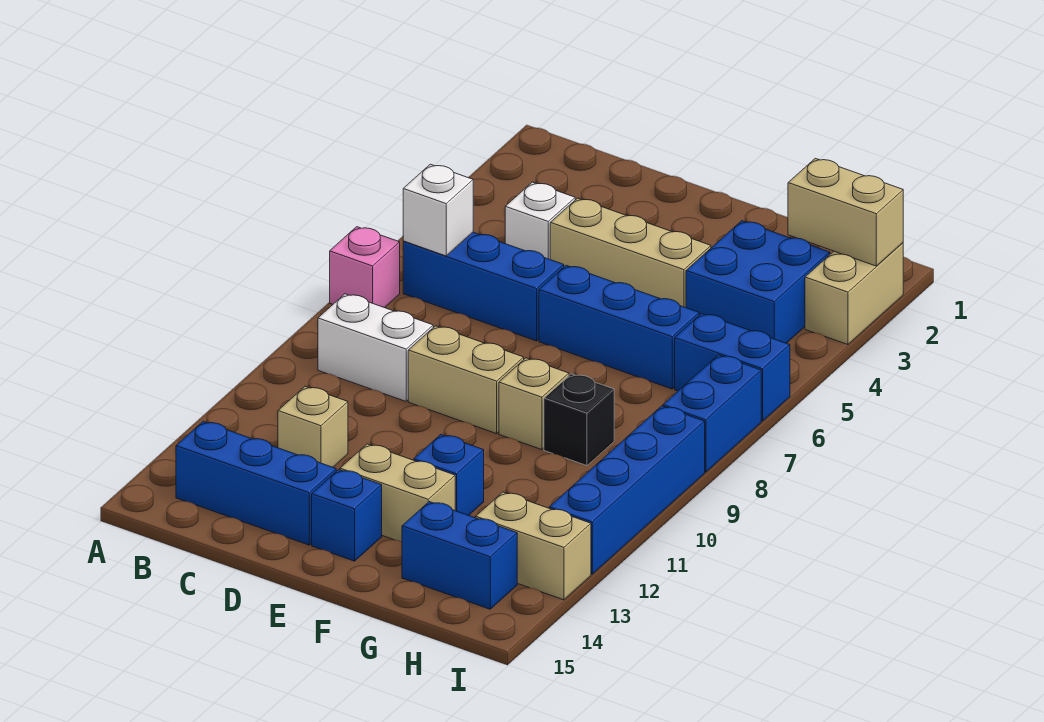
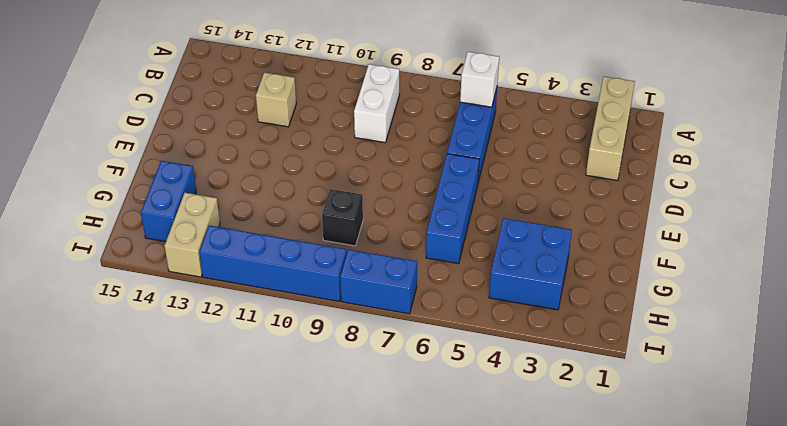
tan 1x3 brick [586,77,635,181] -> tan 1x3 brick moved to [550,198,711,308]
none -> pink 1x1 brick [330,227,400,308]
none -> blue 1x3 brick [176,421,336,545]
none -> white 1x1 brick [505,182,575,259]

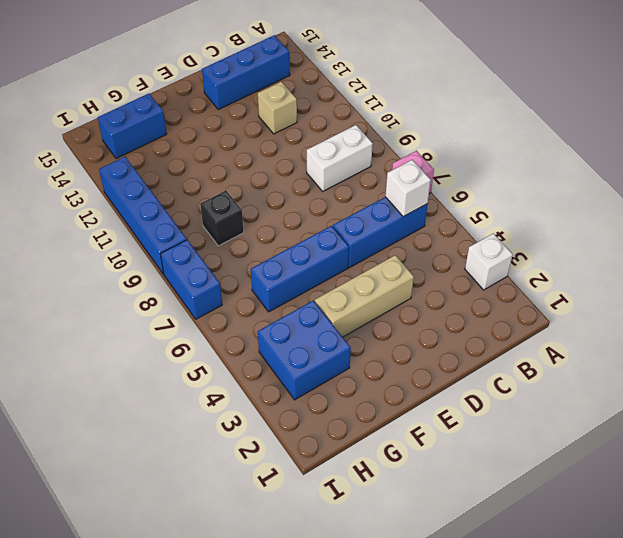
white 1x1 brick [465,234,513,290] -> white 1x1 brick moved to [505,182,575,259]
none -> tan 1x2 brick [408,326,524,434]
none -> tan 1x2 brick [340,444,455,542]
none -> blue 1x1 brick [312,470,382,561]

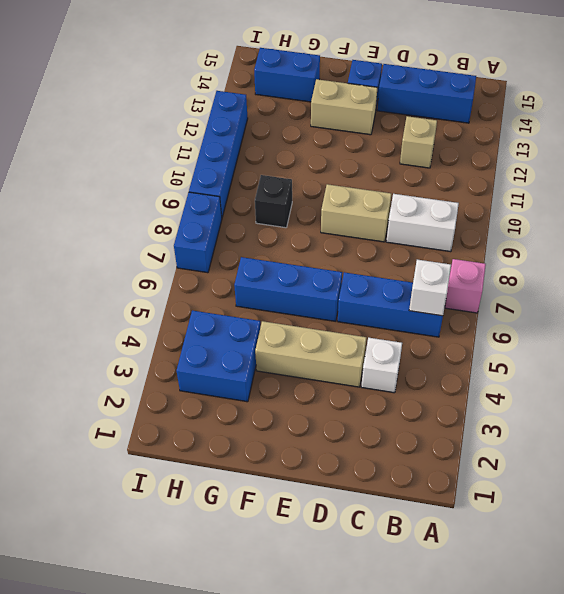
none -> tan 1x1 brick [499,358,569,450]
none -> blue 1x1 brick [414,435,484,515]
none -> blue 1x2 brick [675,313,790,421]

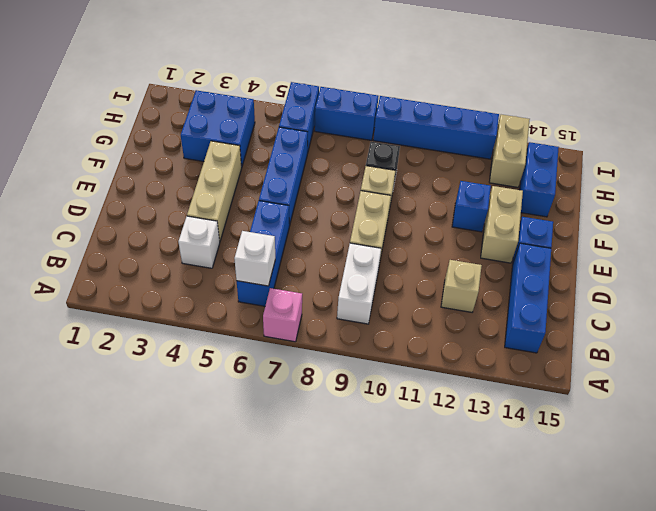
none -> tan 1x2 brick [805,243,903,345]
none -> tan 1x2 brick [788,158,903,266]

